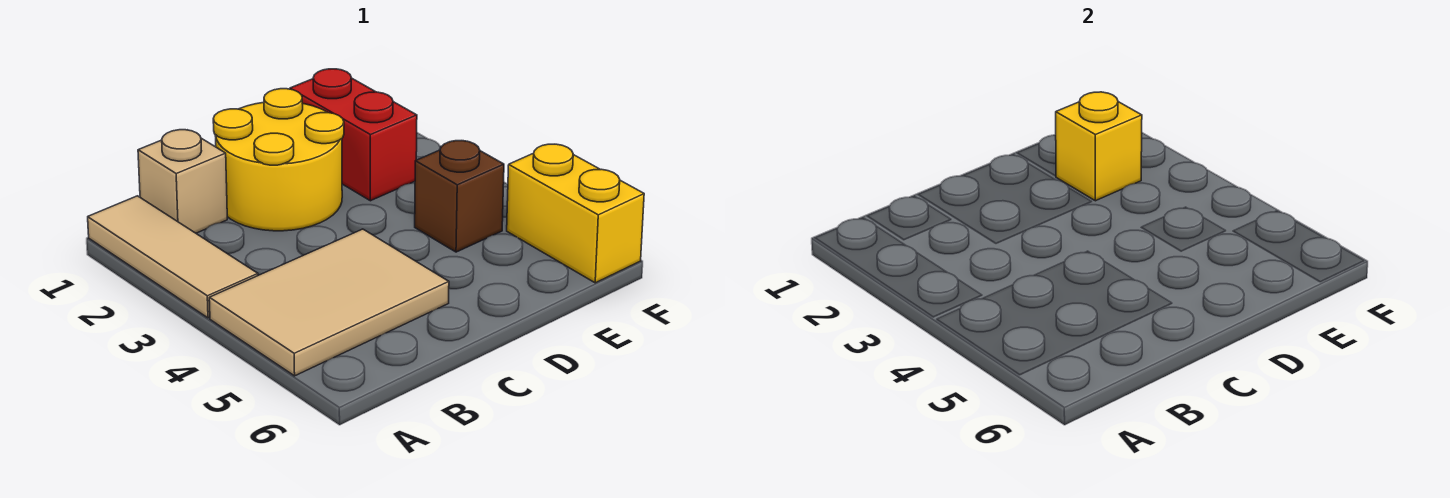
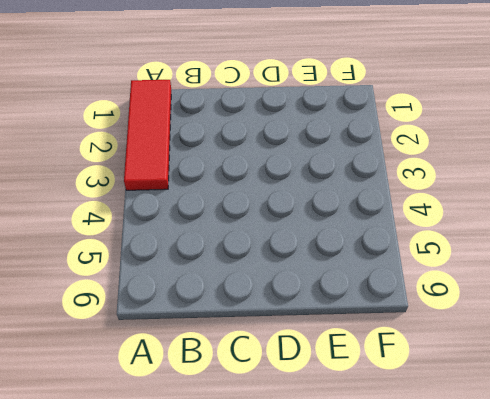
red 1x3 tile [124,80,171,190] -> tan 1x3 tile [88,196,258,318]
none -> tan 2x3 tile [209,229,449,376]
none -> tan 1x1 brick [138,130,227,233]

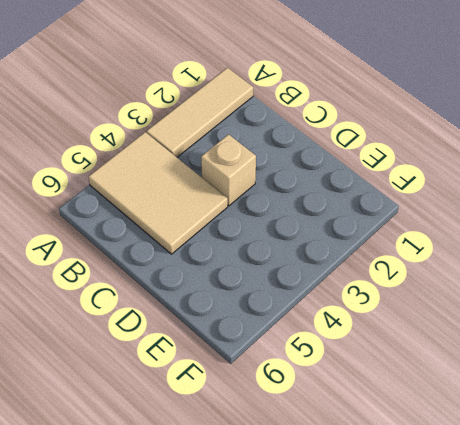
tan 1x1 brick [201,134,256,206] -> tan 1x1 brick moved to [138,130,227,233]
none -> yellow 2x2 round brick [213,89,344,231]
none -> red 1x2 brick [290,69,417,201]

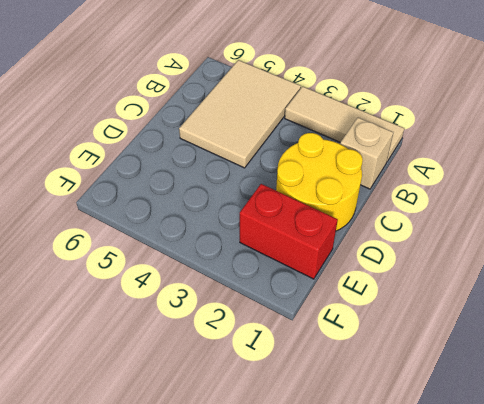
none -> brown 1x1 brick [415,141,504,252]
none -> yellow 1x2 brick [507,144,644,283]

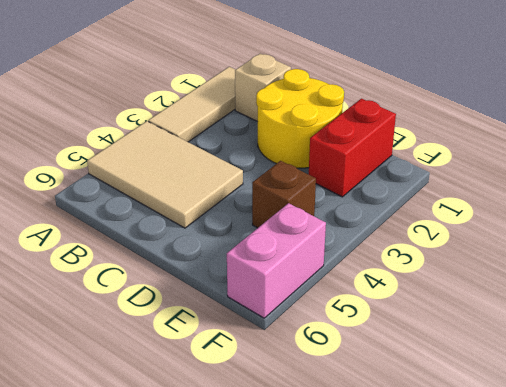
pink 1x2 brick [227,203,326,318] -> yellow 1x2 brick [507,144,644,283]
none -> yellow 1x1 brick [1056,92,1142,201]

